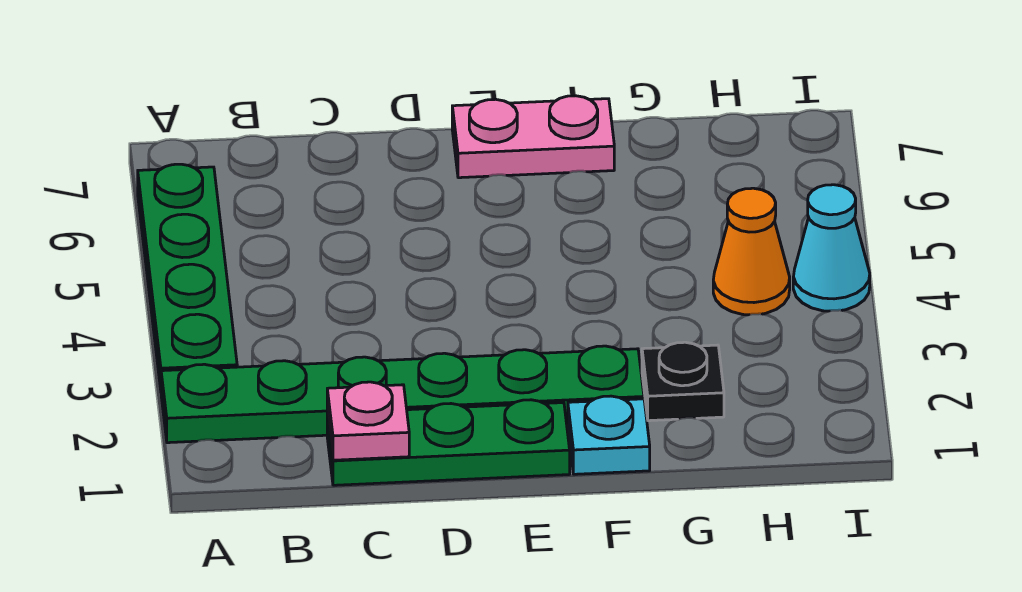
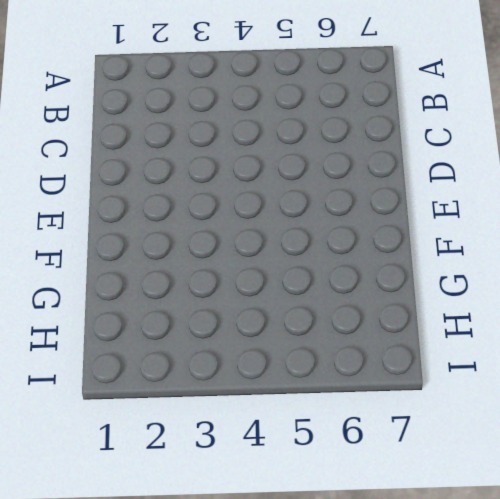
none -> green 1x6 plate [161,346,644,443]
none -> green 1x4 plate [138,164,237,389]

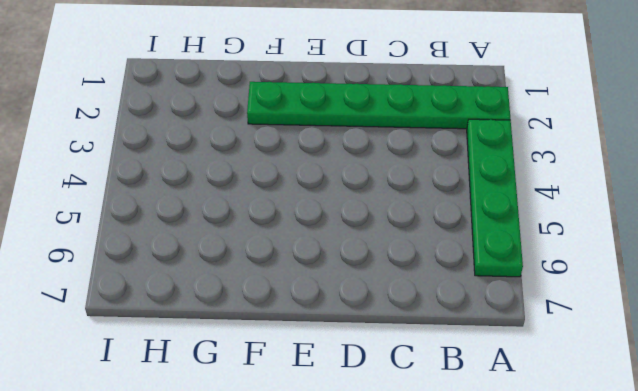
none -> green 1x3 plate [327,400,570,485]
none -> pink 1x2 plate [452,96,614,178]

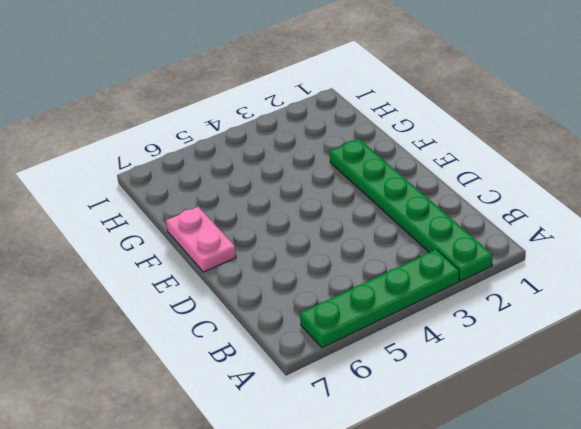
none -> green 1x3 plate [327,400,570,485]
none -> cyan 1x1 plate [568,396,650,474]

